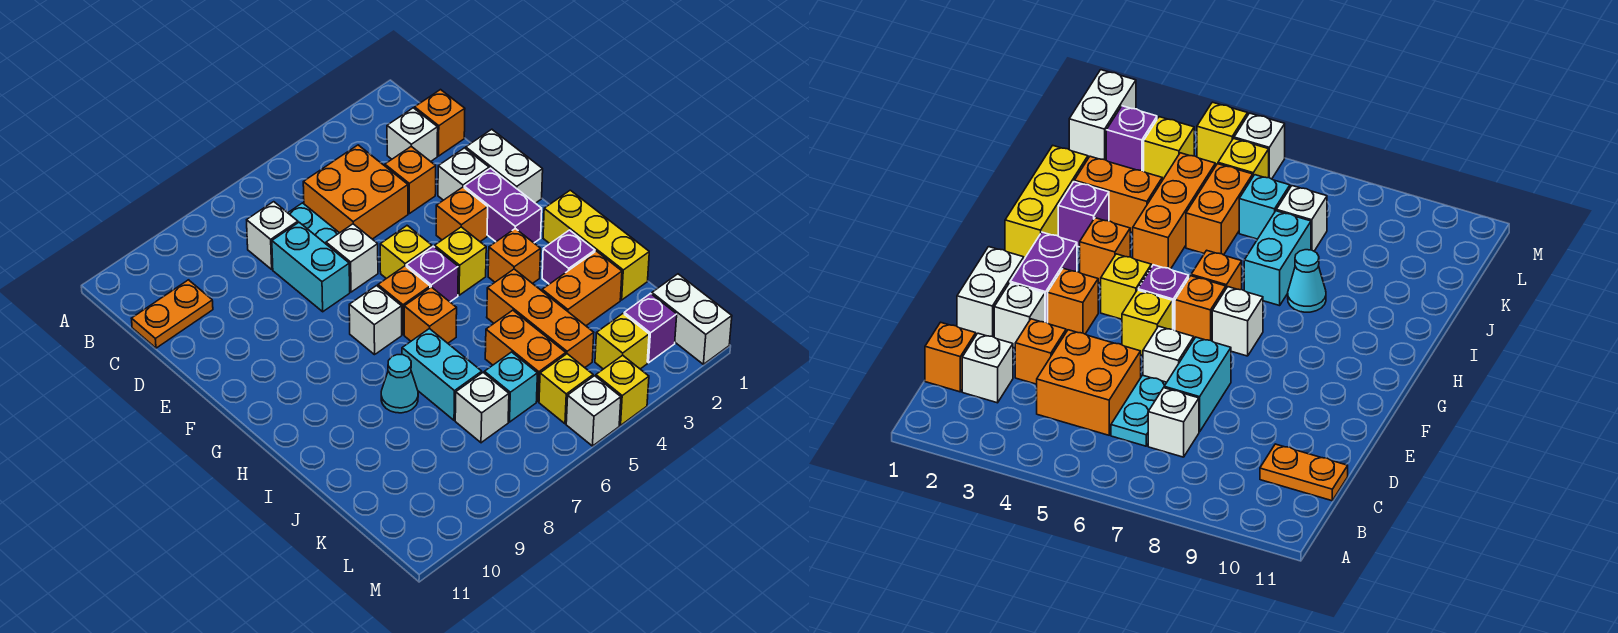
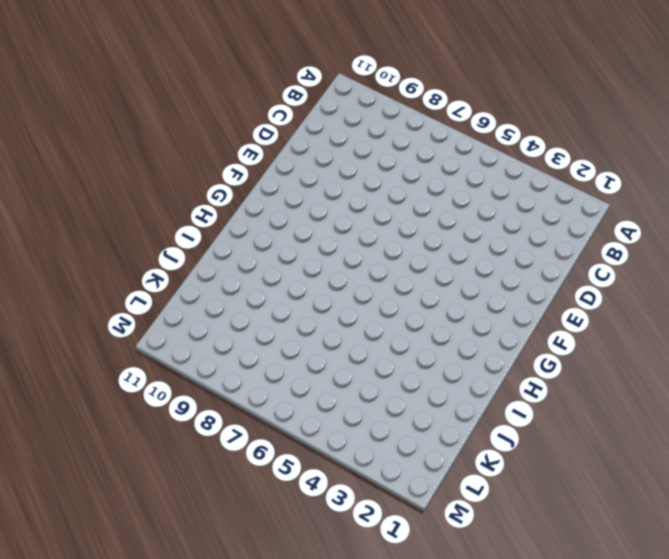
none -> orange 1x1 brick [415,90,465,156]
none -> white 1x1 brick [387,108,438,161]
none -> orange 2x2 brick [303,145,408,239]
none -> cyan 1x2 plate [288,203,339,244]

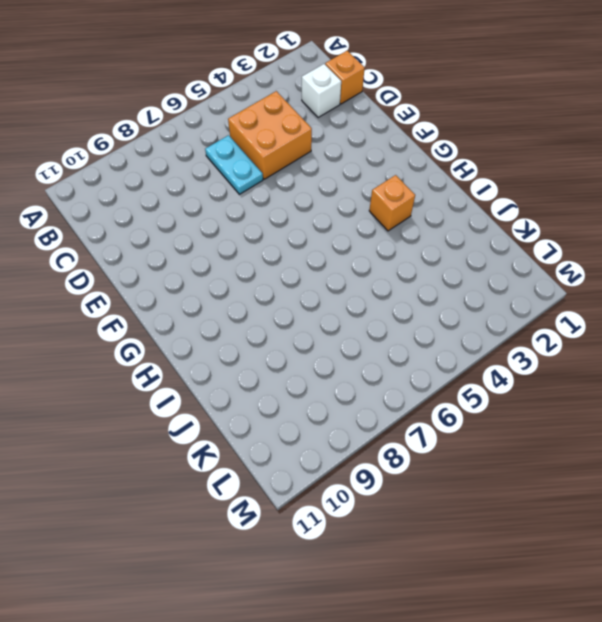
none -> white 1x1 brick [247,202,298,269]
none -> orange 1x2 plate [131,280,213,348]
none -> orange 1x1 brick [385,146,436,214]
none -> cyan 1x2 brick [272,222,350,312]

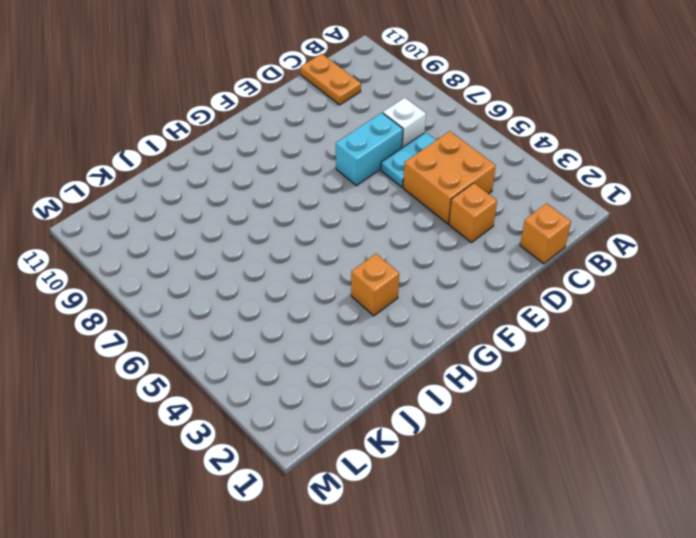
none -> white 1x1 brick [387,108,438,161]
none -> white 1x2 brick [466,129,543,203]
none -> white 1x1 brick [438,148,489,200]
none -> white 1x1 brick [326,224,378,292]

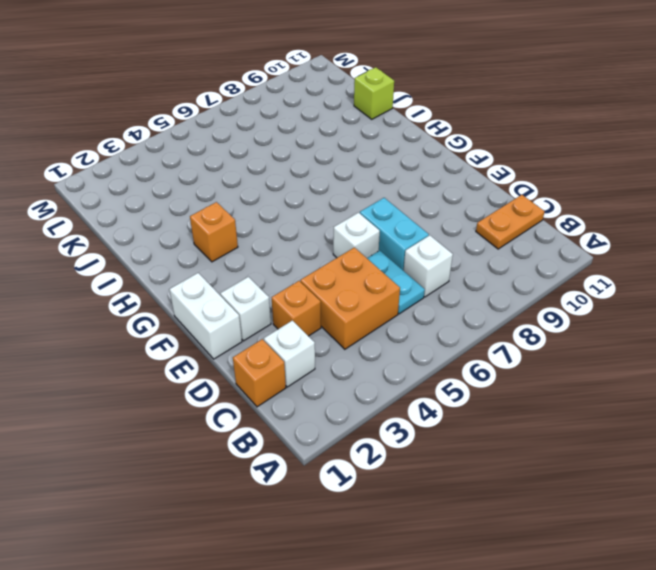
lime 1x1 brick [354,67,394,119] -> none
none -> purple 1x2 brick [464,168,542,243]
none -> orange 1x1 brick [436,187,488,242]
none -> yellow 1x1 brick [380,226,432,279]
none -> yellow 1x1 brick [435,227,486,295]

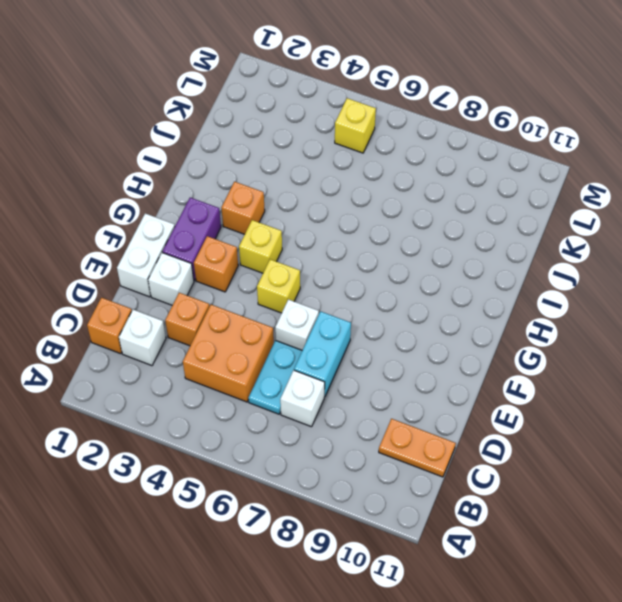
none -> purple 1x1 brick [406,246,458,302]
none -> orange 1x1 brick [378,266,430,335]
none -> white 1x1 brick [349,286,402,355]
none -> yellow 1x3 brick [543,190,649,300]

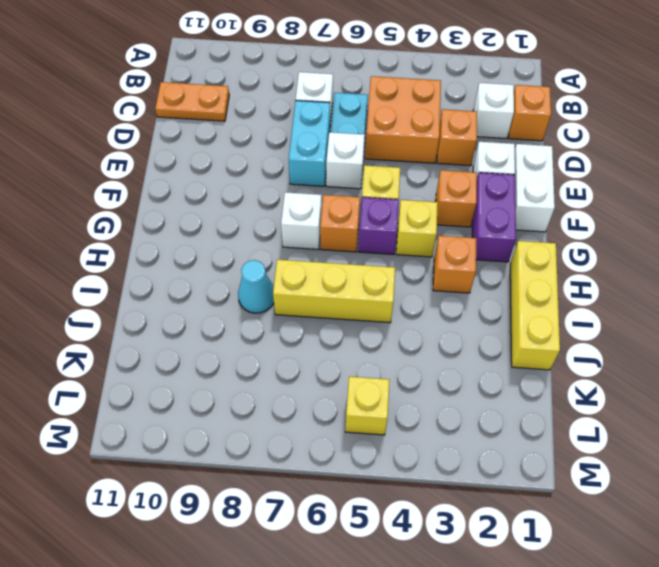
yellow 1x3 brick [273,260,395,323] -> cyan 1x2 brick [402,329,482,420]
none -> orange 1x1 brick [404,287,457,343]
none -> purple 1x1 brick [542,230,595,284]
none -> orange 1x3 brick [487,269,594,368]
none -> orange 1x2 brick [542,251,622,326]

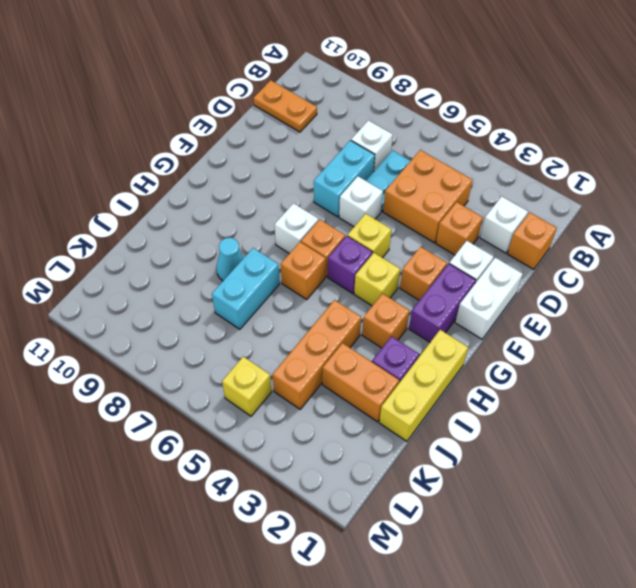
none -> orange 1x2 brick [485,310,566,401]
none -> cyan 1x1 brick [484,352,537,422]
none -> white 1x1 brick [455,373,509,443]
none -> white 1x2 brick [652,274,732,364]

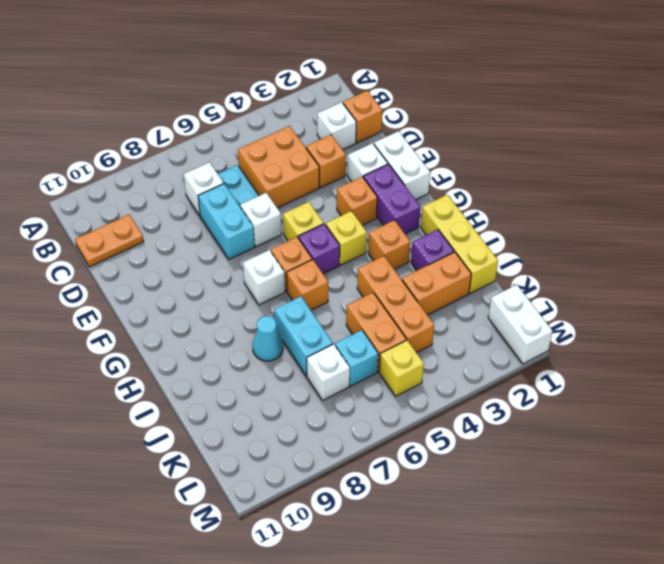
none -> purple 1x1 brick [624,294,677,363]
none -> yellow 1x1 brick [595,314,649,369]
none -> yellow 1x1 brick [596,355,649,425]
none -> white 1x1 brick [566,376,621,446]

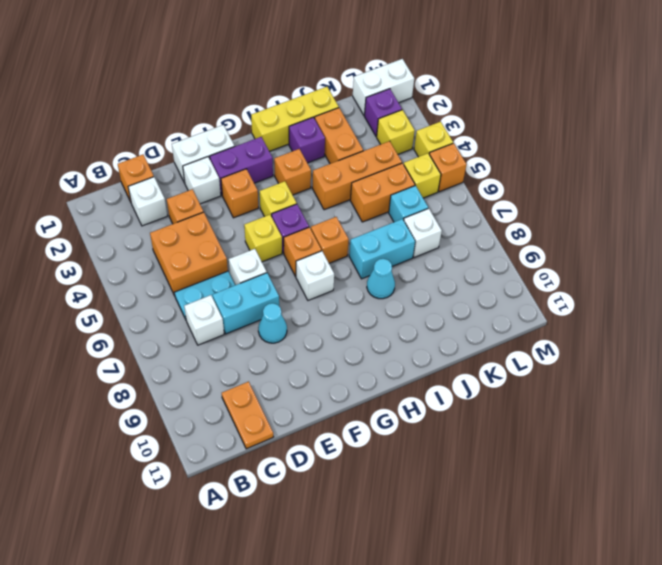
cyan 1x1 cone [258,303,287,343] -> none
orange 1x1 brick [429,143,466,192] -> white 1x1 brick [566,376,621,446]

